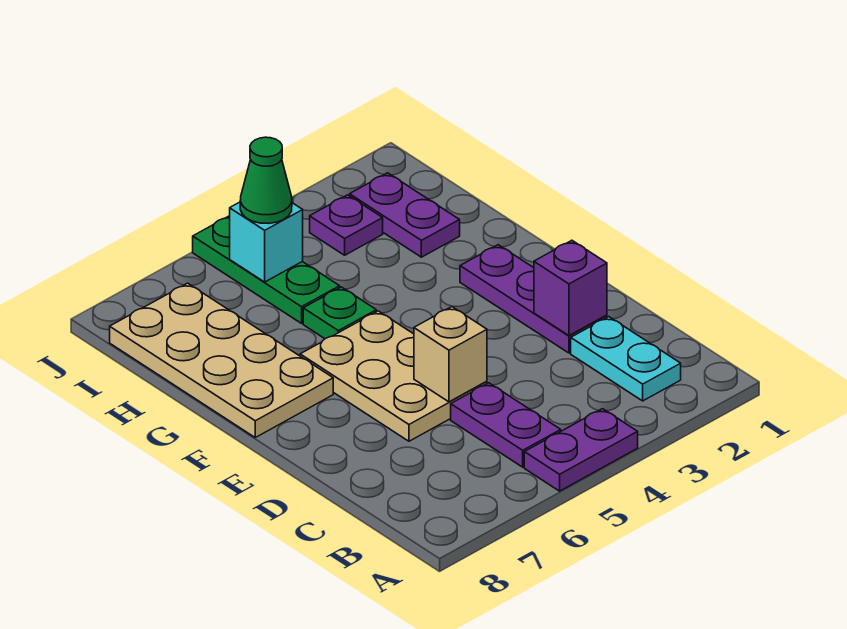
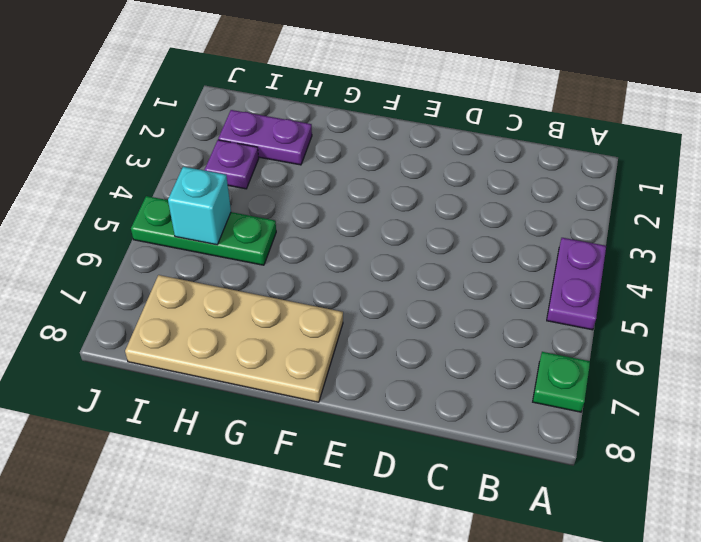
green 1x1 plate [533,352,590,412] -> green 1x1 plate moved to [303,287,376,339]
none -> cyan 1x2 plate [571,317,681,401]
none -> purple 1x2 plate [451,383,561,467]
none -> purple 1x3 plate [460,245,607,353]

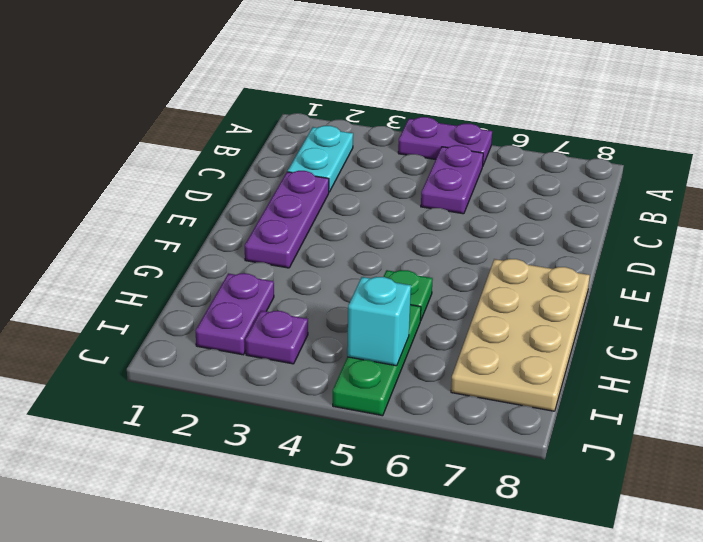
none -> tan 2x3 plate [300,311,487,441]
none -> purple 1x1 brick [534,240,607,336]
none -> tan 1x1 brick [414,307,487,402]

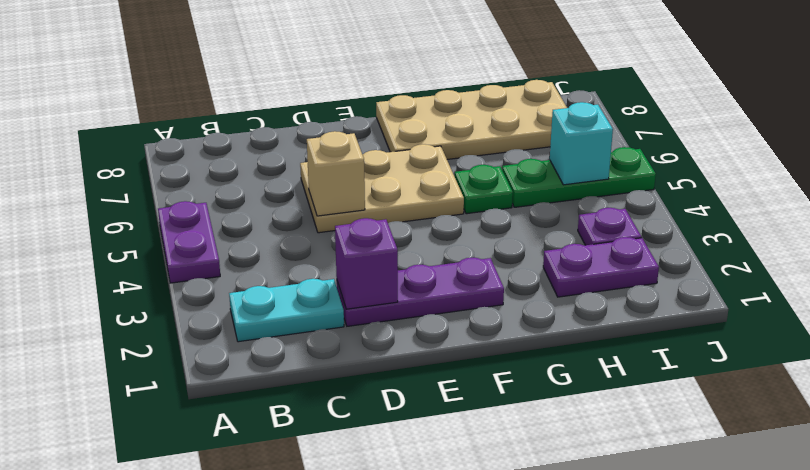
none -> purple 1x2 plate [451,383,561,467]
none -> green 1x1 cone [240,137,292,223]

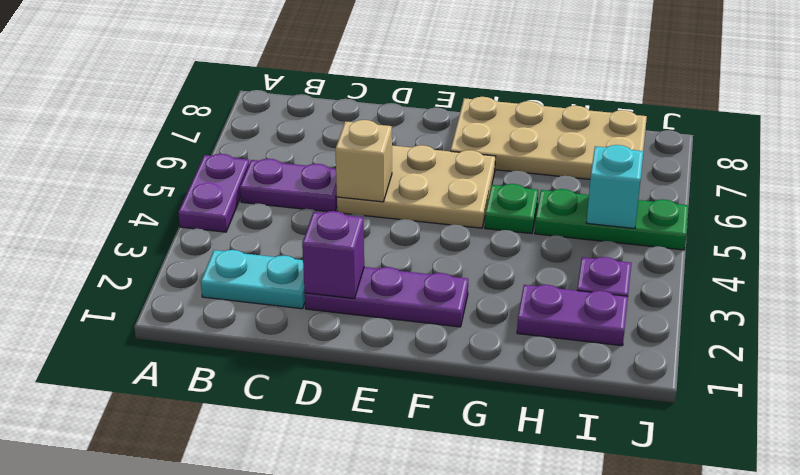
none -> green 1x1 cone [240,137,292,223]

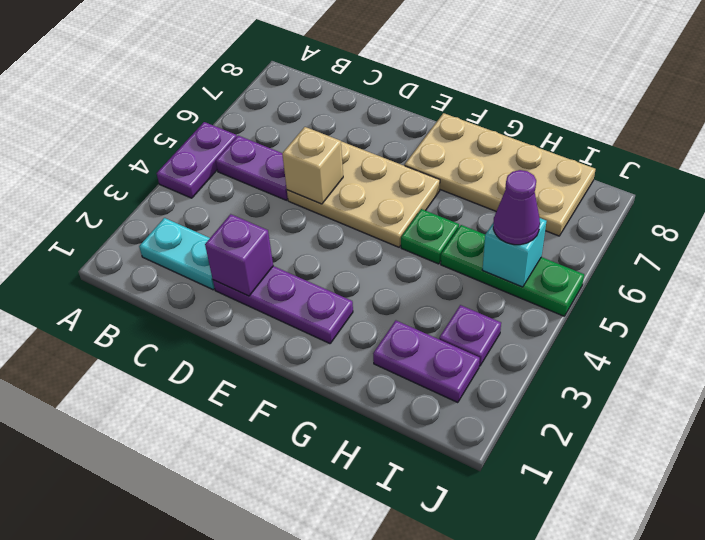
purple 1x1 cone [493,170,540,245] -> green 1x1 cone [240,137,292,223]

